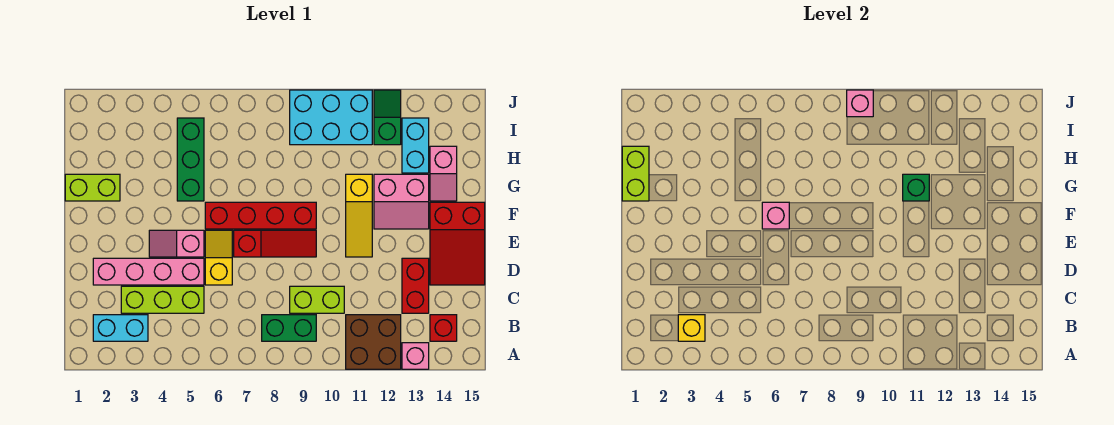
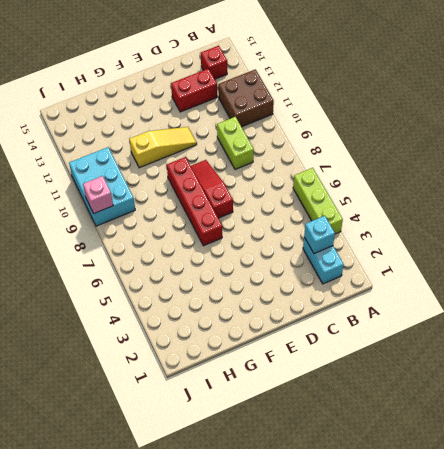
lime 1x3 brick [293,168,343,234] -> lime 1x3 brick moved to [121,286,204,313]
cyan 1x1 brick [304,216,335,254] -> yellow 1x1 brick [678,315,705,341]
none -> pink 1x1 brick [402,343,429,369]
none -> green 1x2 brick [262,315,316,341]
none -> pink 1x4 brick [93,258,204,285]

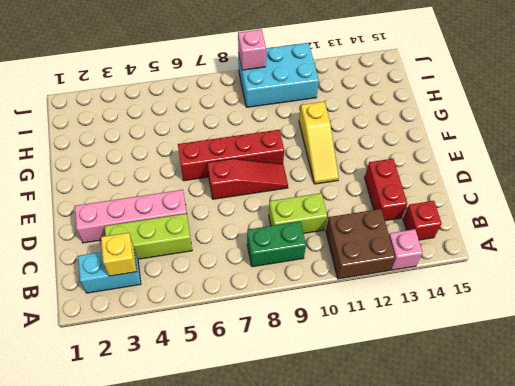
none -> yellow 1x2 slope [205,230,232,285]
none -> red 2x3 slope [430,202,485,285]
none -> pink 1x2 slope [149,230,204,257]

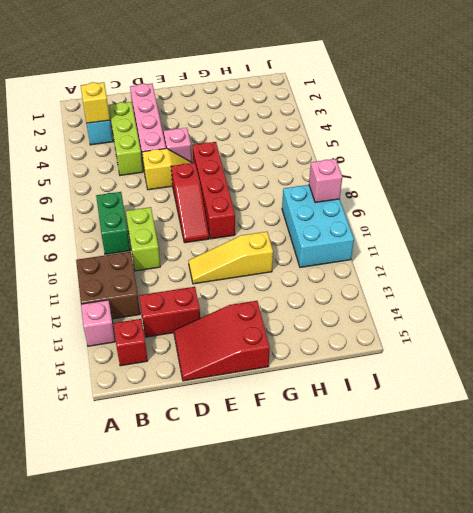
none -> pink 2x2 slope [374,174,429,229]
none -> lime 1x2 brick [65,174,120,201]
none -> green 1x3 brick [177,118,204,201]

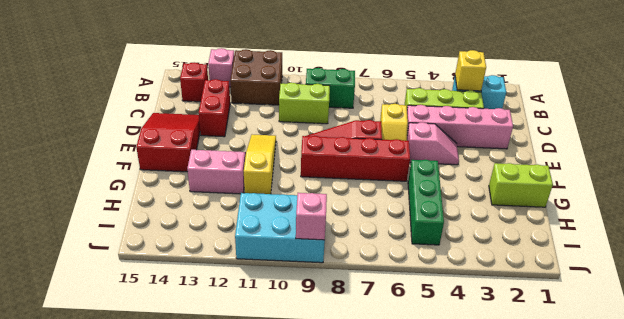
none -> pink 1x2 slope [430,146,457,201]
none -> cyan 1x2 brick [402,118,429,173]
none -> green 1x2 slope [374,90,401,145]

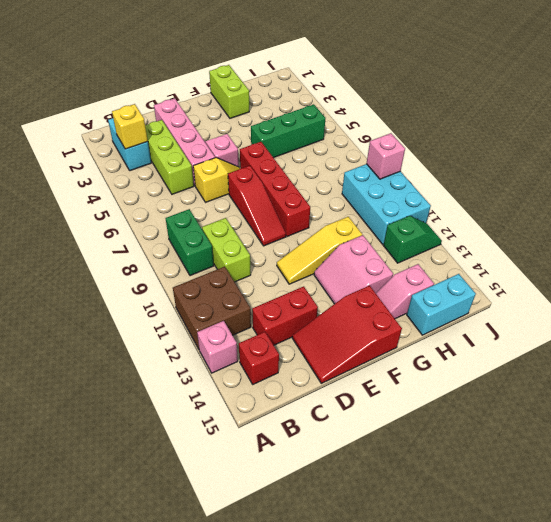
cyan 1x2 brick [407,274,476,335] -> cyan 1x2 brick moved to [402,118,429,173]
none -> pink 1x1 brick [762,202,789,229]
none -> lime 1x2 brick [622,146,649,201]
none -> green 1x1 brick [903,174,929,201]

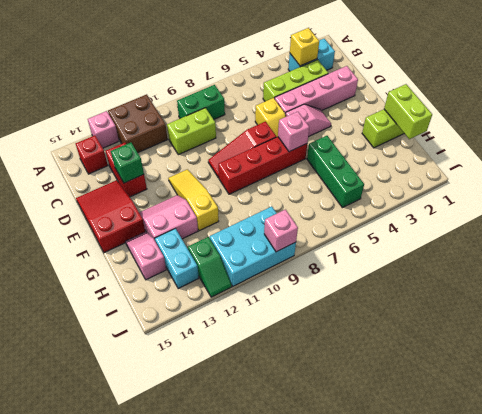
green 1x1 brick [111,143,144,183] -> green 1x1 brick moved to [903,174,929,201]

